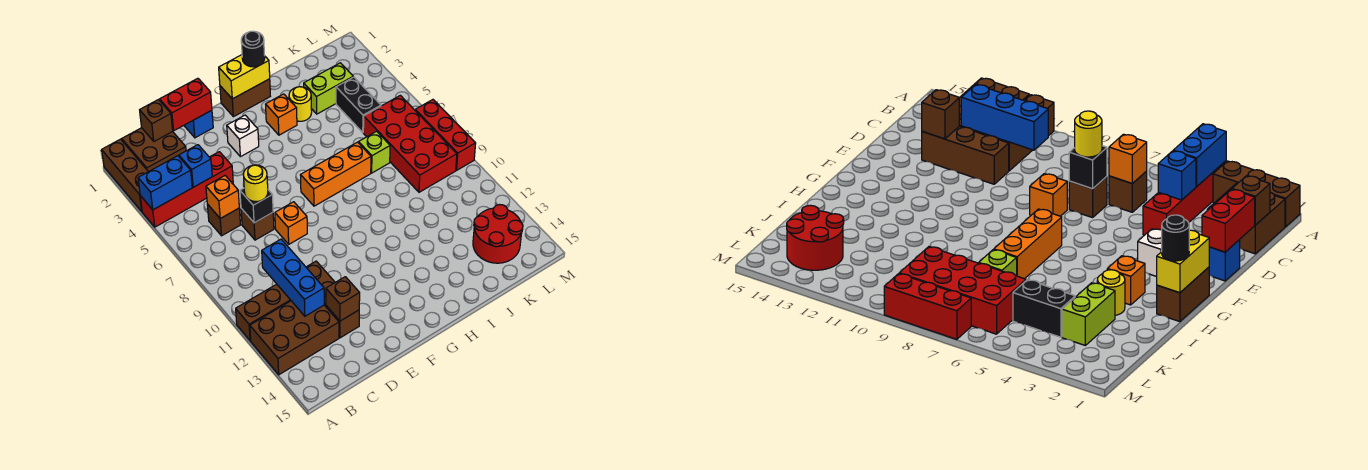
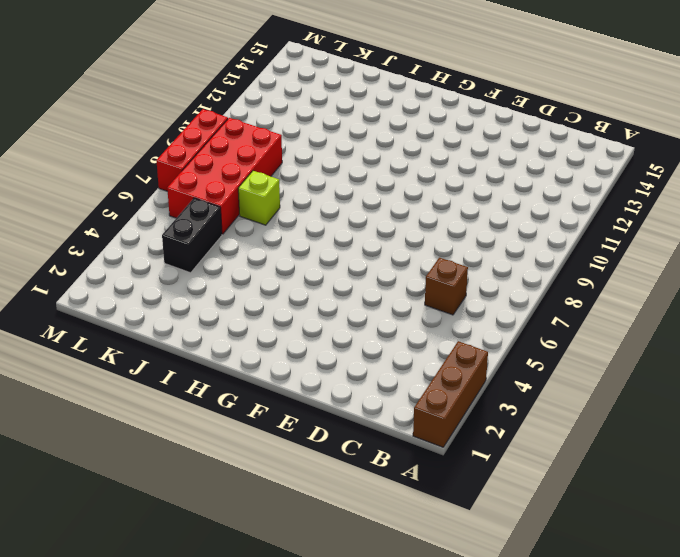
none -> red 1x4 brick [140,152,233,227]
none -> brown 1x3 brick [236,284,291,341]
none -> brown 2x3 brick [250,301,339,375]
none -> brown 2x2 brick [122,128,186,172]

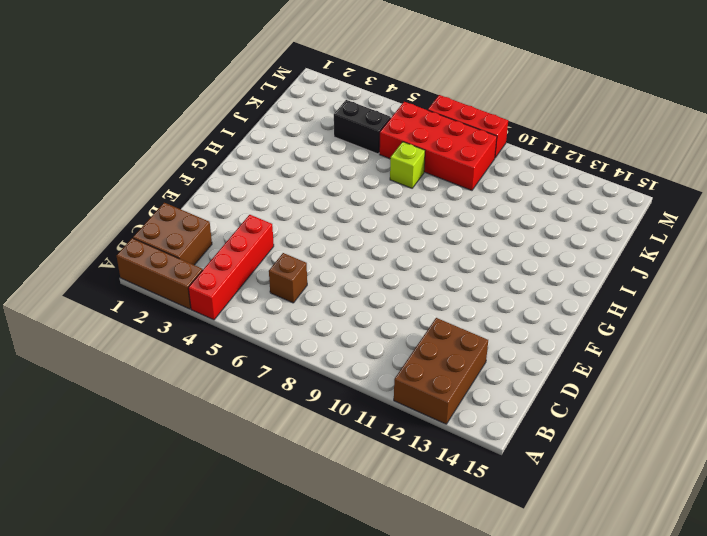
none -> brown 1x3 brick [236,284,291,341]
none -> brown 1x1 brick [241,209,274,240]
none -> brown 1x3 brick [306,261,359,338]
none -> blue 1x1 brick [184,110,213,138]

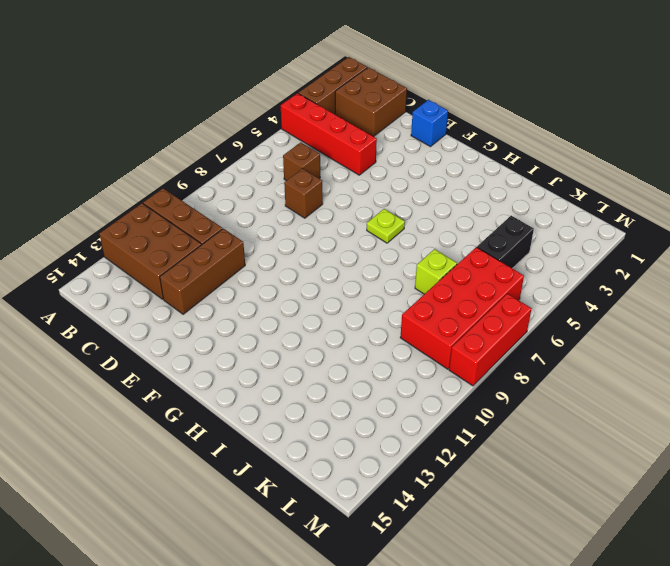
lime 1x1 plate [367,209,405,243] -> none
none -> orange 1x1 brick [275,202,307,244]
none -> white 1x1 brick [227,115,259,157]
none -> brown 1x2 brick [220,79,270,117]
none -> orange 1x3 brick [301,142,371,206]

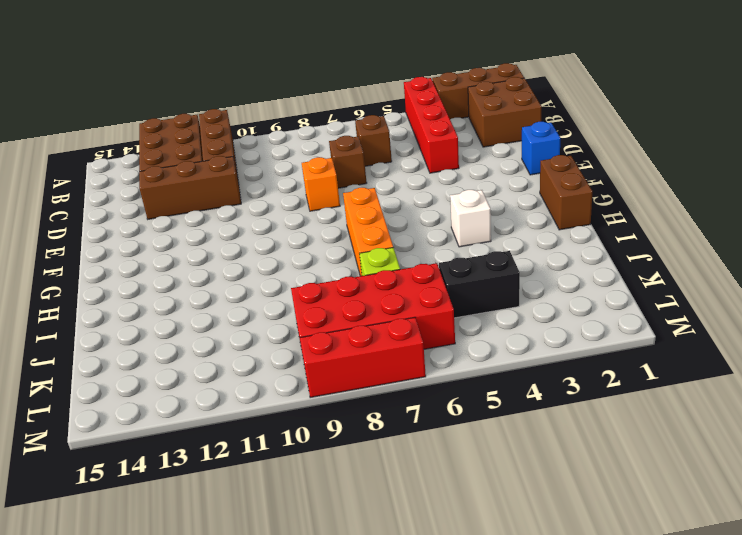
white 1x1 brick [450,190,491,247] -> white 1x1 brick moved to [227,115,259,157]
none -> orange 1x1 brick [266,94,297,135]
none -> yellow 1x1 round brick [289,87,312,121]
none -> lime 1x2 brick [304,63,353,114]
none -> red 2x2 round brick [473,205,523,263]

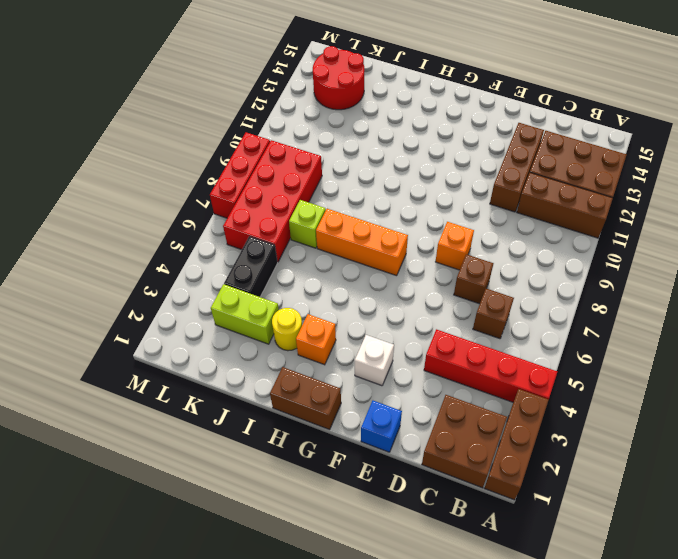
none -> blue 1x2 brick [138,156,192,210]
none -> brown 1x1 brick [140,100,173,141]
none -> blue 1x1 brick [179,145,212,187]
none -> orange 1x1 brick [206,176,239,219]

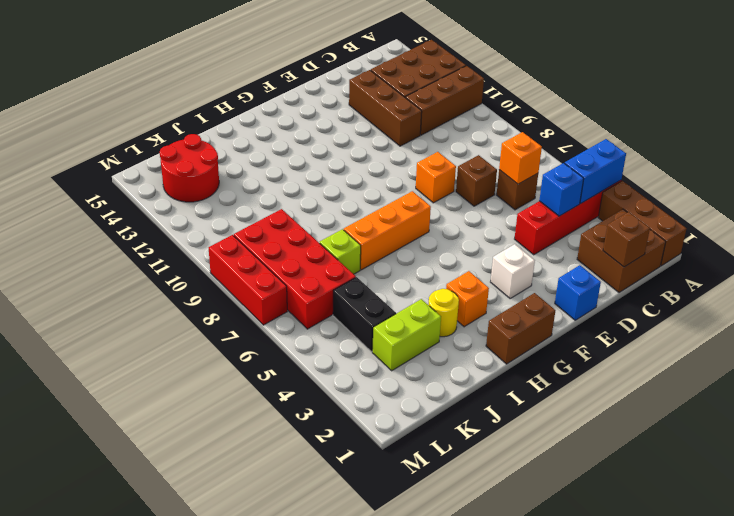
none -> blue 1x3 brick [262,239,324,316]
none -> red 1x2 brick [160,78,212,131]
none -> black 1x1 brick [240,188,273,223]
none -> brown 1x1 brick [326,277,360,321]

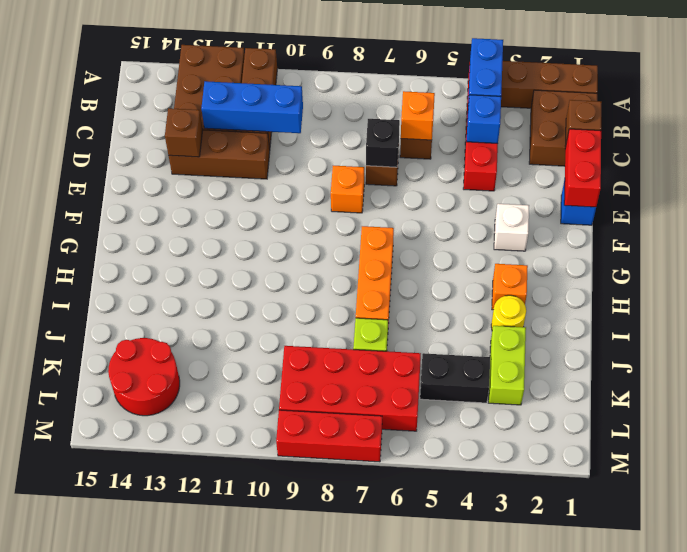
none -> brown 1x2 brick [220,79,270,117]
none -> yellow 1x2 brick [219,55,270,99]
none -> yellow 1x1 round brick [243,165,268,202]
none -> black 1x1 round brick [241,31,265,67]

